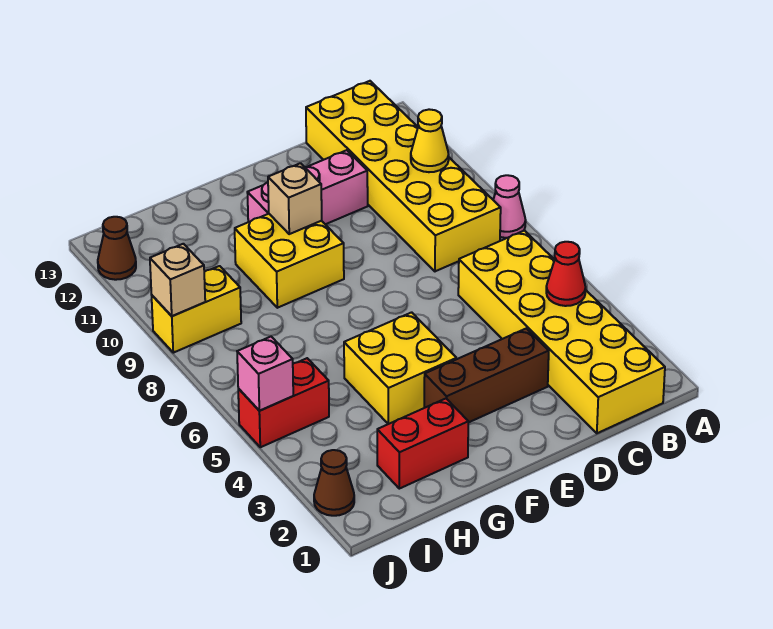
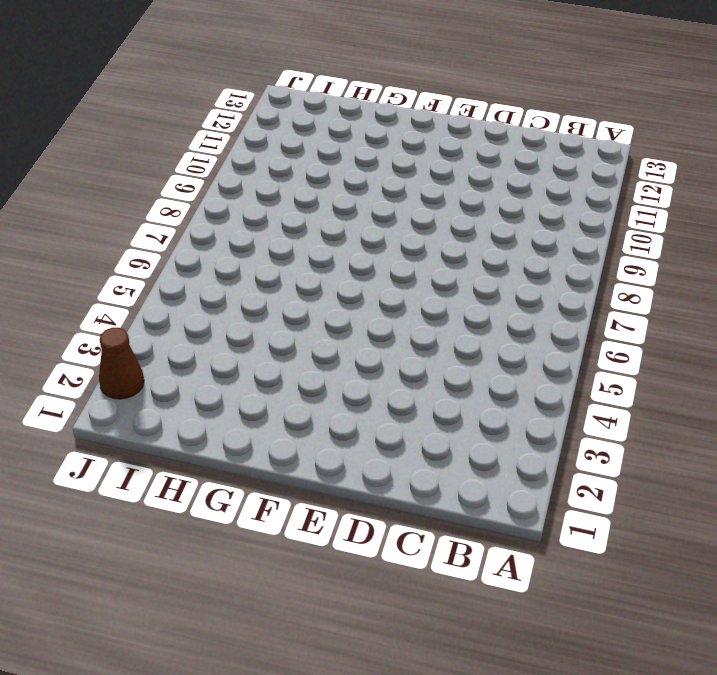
none -> pink 1x1 cone [493,175,526,238]
none -> yellow 2x6 brick [458,231,665,433]
none -> yellow 2x6 brick [306,81,501,271]

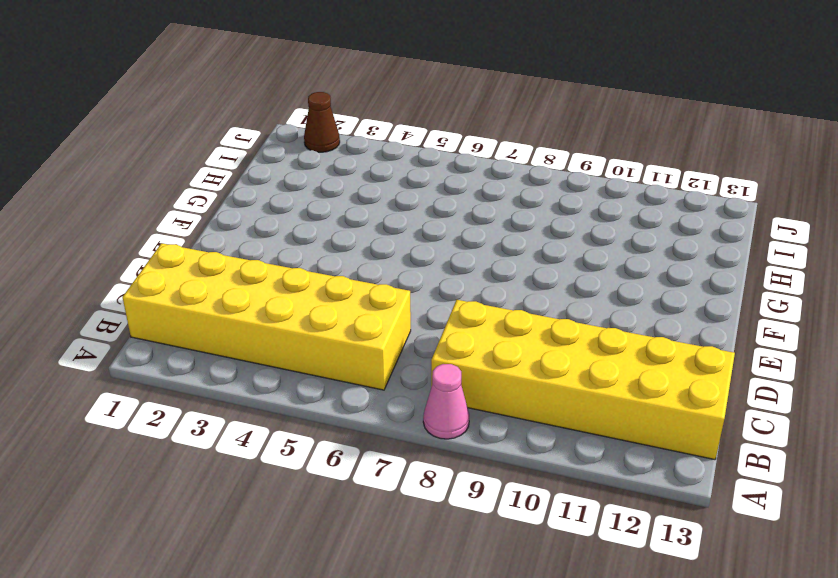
none -> brown 1x3 brick [424,328,549,423]
none -> pink 1x3 brick [247,150,368,224]
none -> yellow 2x2 brick [344,312,456,424]

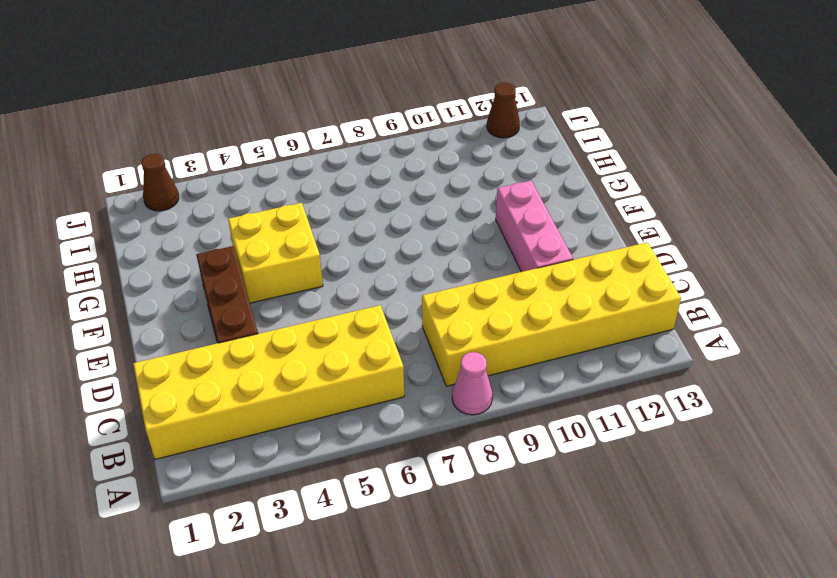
none -> yellow 2x2 brick [235,214,344,308]
none -> red 1x2 brick [377,399,468,489]
none -> red 1x2 brick [238,358,329,447]

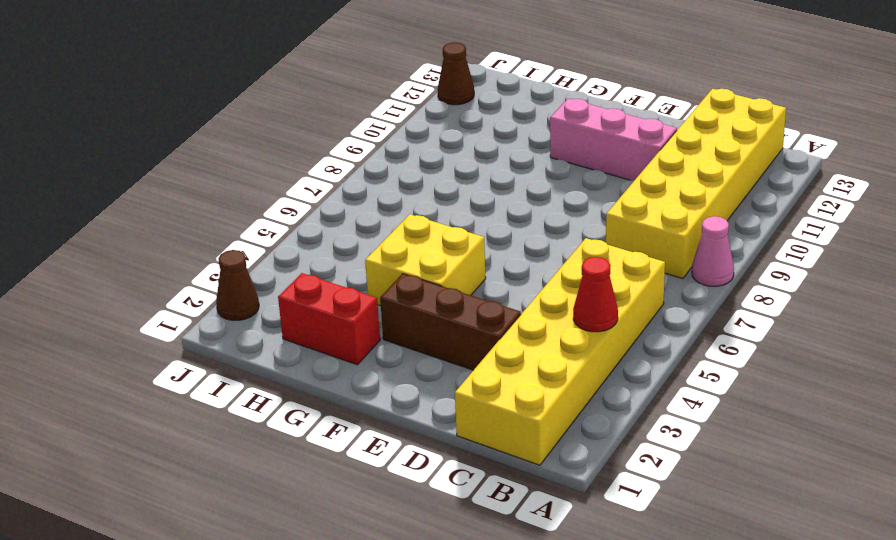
none -> yellow 2x2 brick [235,214,344,308]
none -> red 1x2 brick [238,358,329,447]
none -> yellow 1x2 brick [152,266,241,353]

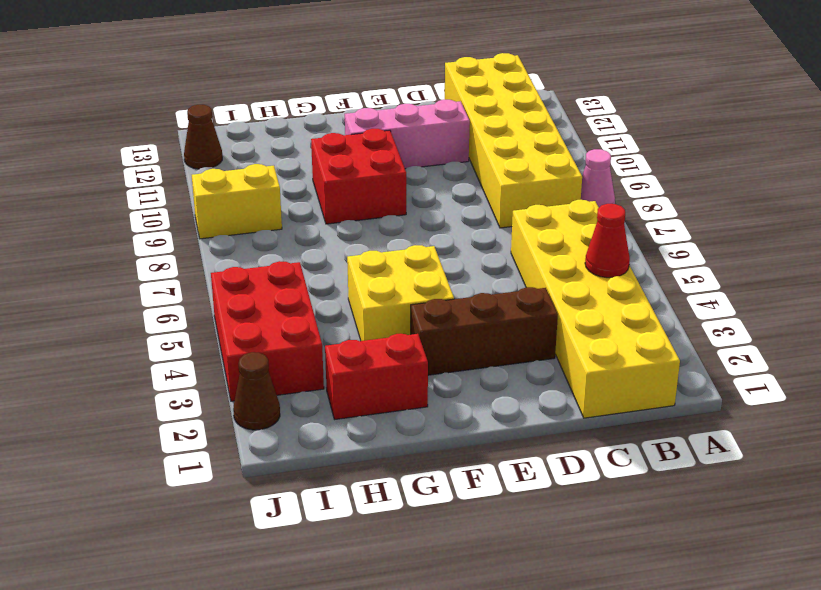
red 2x2 brick [311,129,406,224] -> yellow 2x2 brick [235,214,344,308]
red 2x3 brick [211,261,324,401] -> red 1x2 brick [238,358,329,447]
none -> yellow 1x1 cone [411,109,449,172]
none -> tan 1x1 brick [268,163,322,234]
none -> pink 1x1 brick [237,337,293,411]

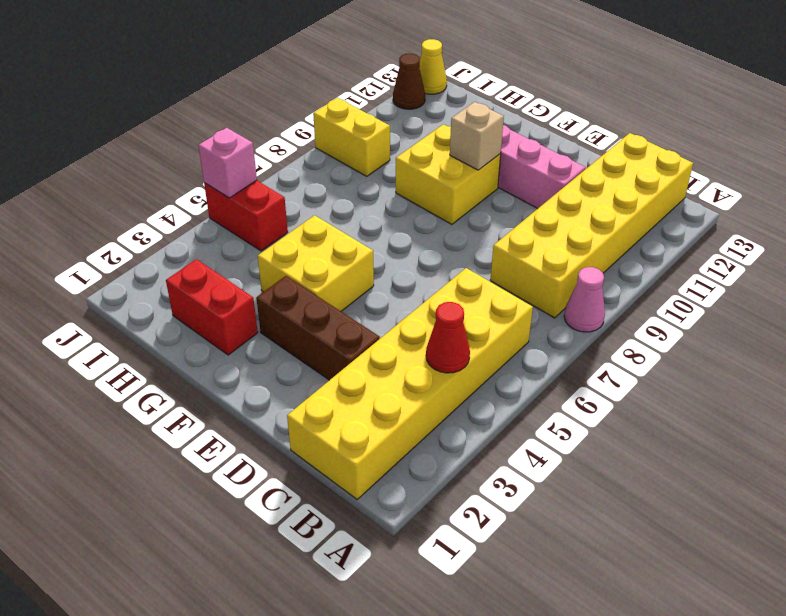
yellow 1x1 cone [419,39,447,94] -> yellow 1x1 cone moved to [411,109,449,172]
none -> brown 1x1 cone [314,450,354,516]
none -> tan 1x1 brick [150,244,205,316]

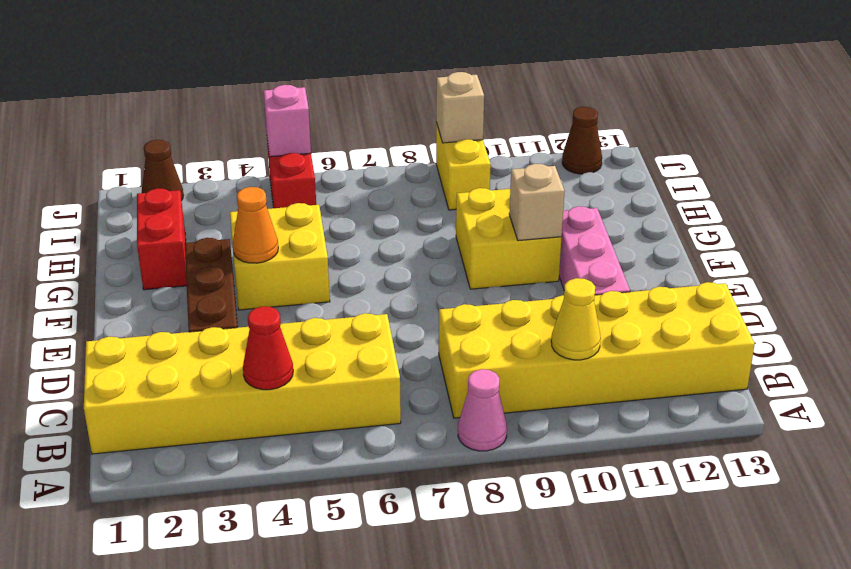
orange 1x1 cone [232,187,278,263] -> none

